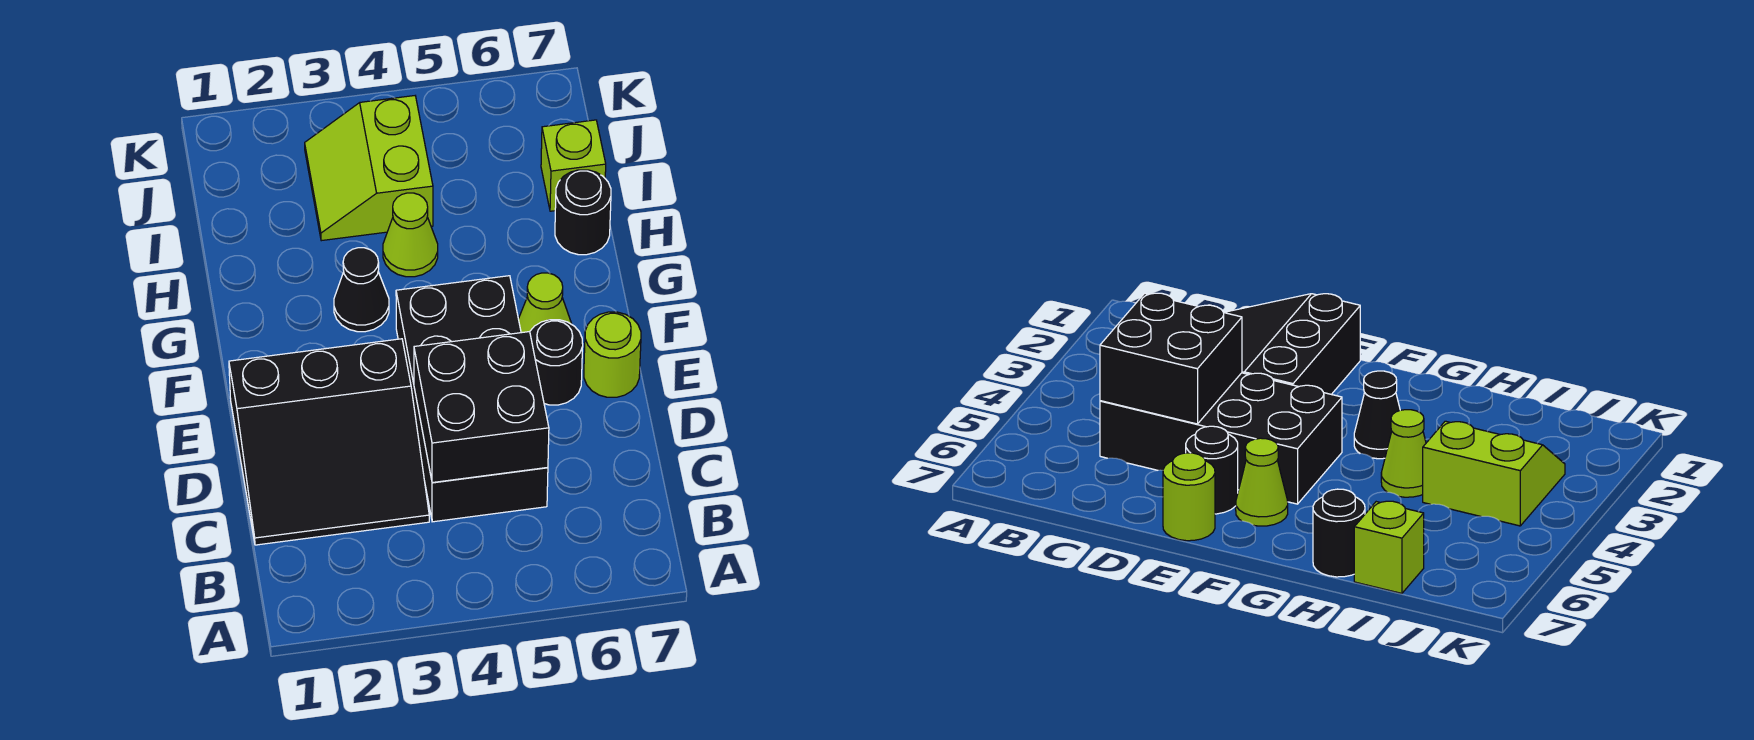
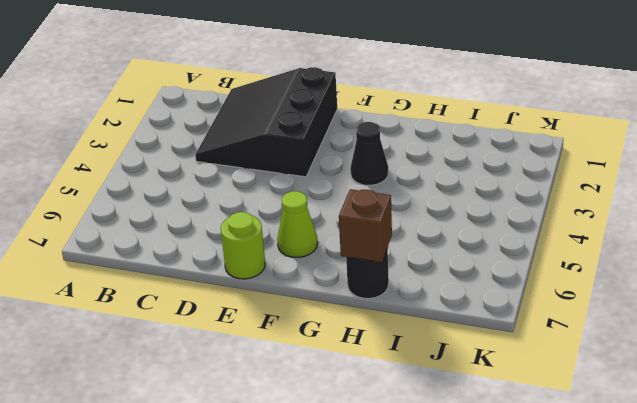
brown 1x1 brick [339,189,392,262] -> none
none -> black 2x4 brick [396,276,548,522]
none -> black 1x1 round brick [530,320,583,405]

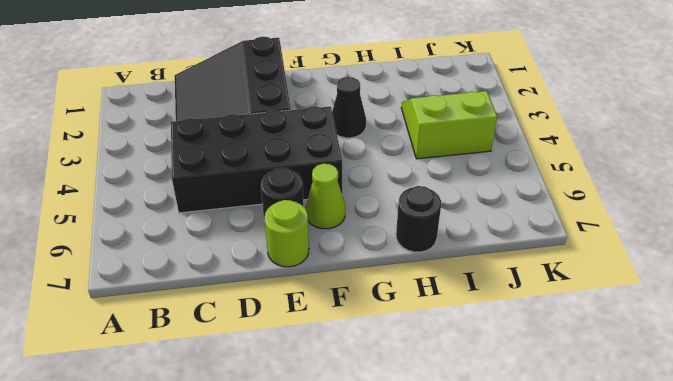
none -> lime 1x1 cone [383,193,438,277]
none -> lime 1x1 brick [541,120,606,211]

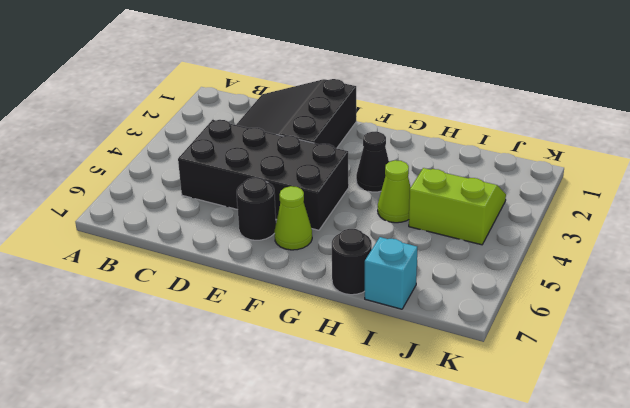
cyan 1x1 brick [365,237,417,309] -> lime 1x1 brick [541,120,606,211]
none -> lime 1x1 round brick [584,312,641,397]
none -> black 2x2 brick [414,332,549,483]

